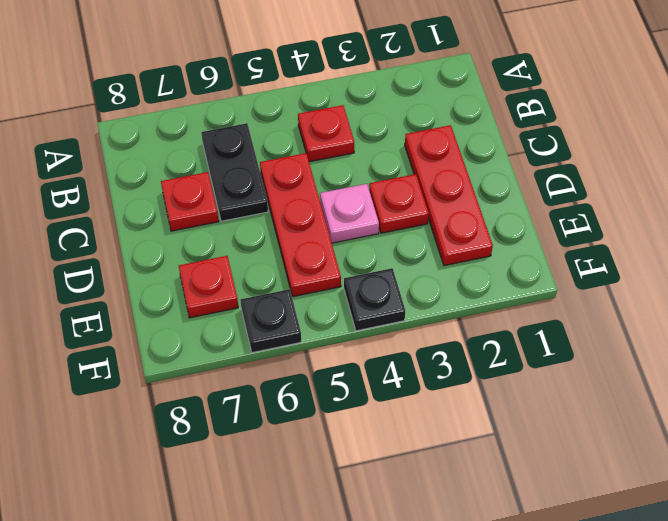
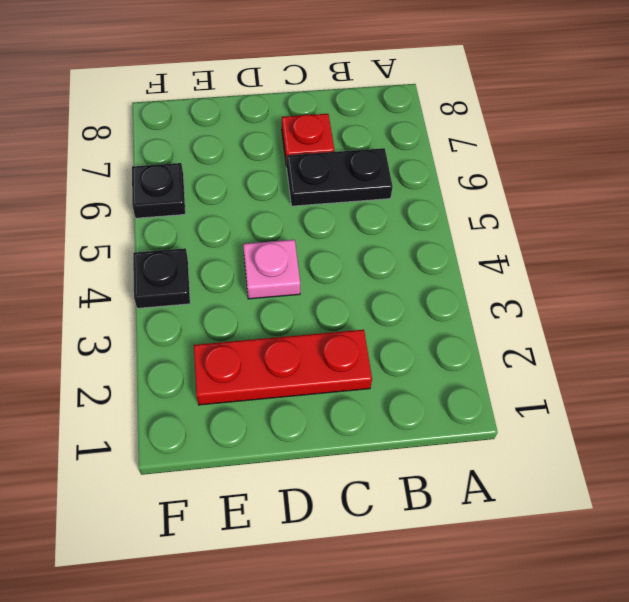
none -> red 1x1 plate [298,105,354,162]
none -> red 1x3 plate [260,153,341,297]

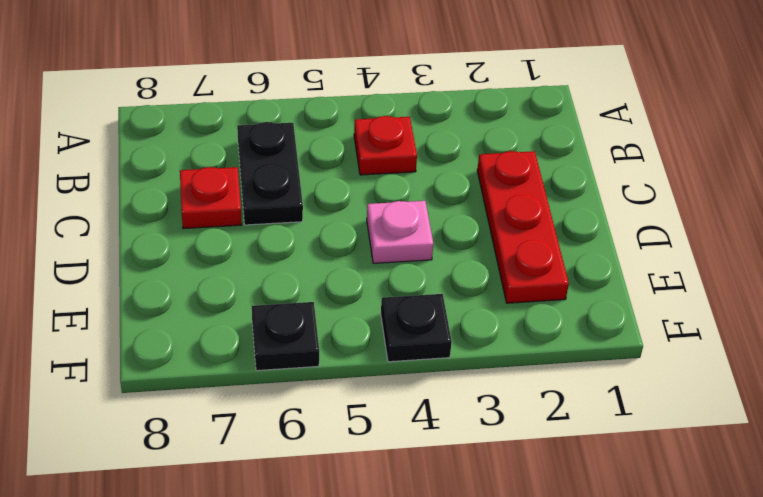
none -> red 1x3 plate [260,153,341,297]
none -> red 1x1 plate [369,174,429,233]

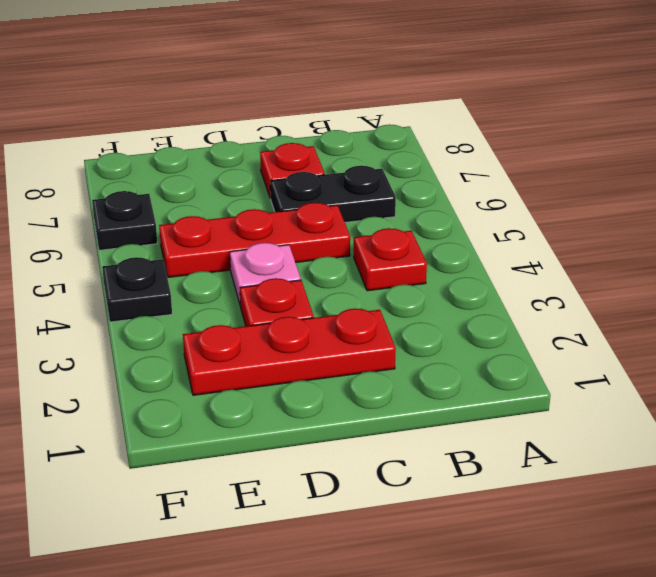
none -> red 1x1 plate [179,256,238,318]

